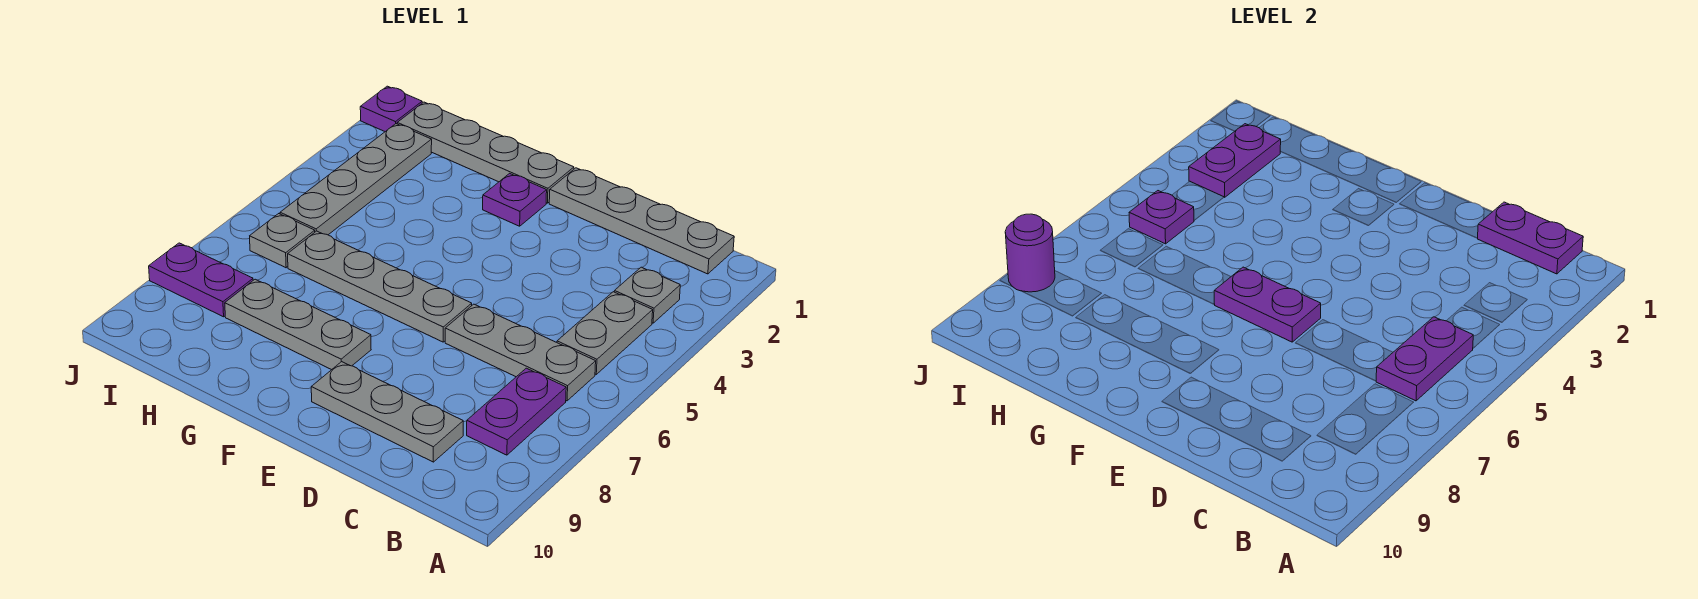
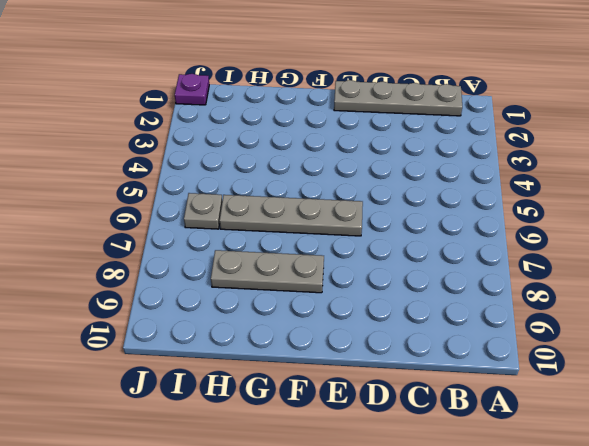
none -> grey 1x1 plate [614,267,680,323]
none -> grey 1x2 plate [557,292,653,374]
none -> grey 1x3 plate [445,304,596,401]

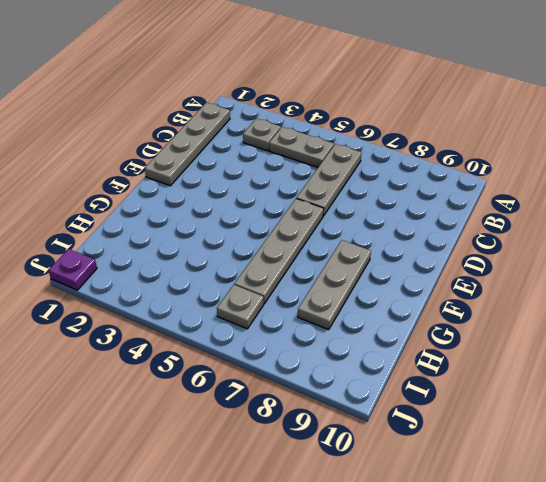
none -> purple 1x2 plate [467,368,566,455]
none -> grey 1x3 plate [311,362,463,462]
none -> grey 1x4 plate [397,102,574,203]

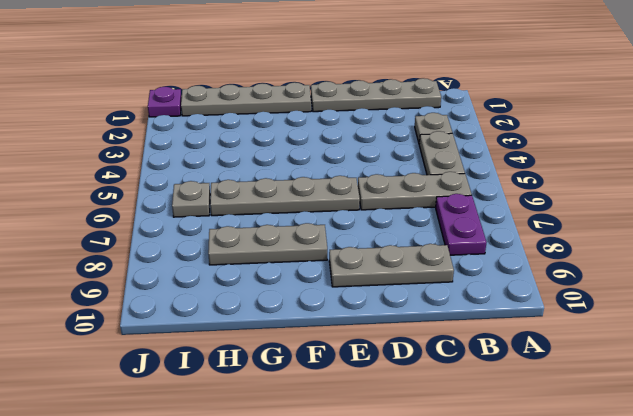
none -> purple 1x1 plate [483,173,547,226]
none -> grey 1x4 plate [280,124,432,235]
none -> purple 1x2 plate [149,243,253,317]

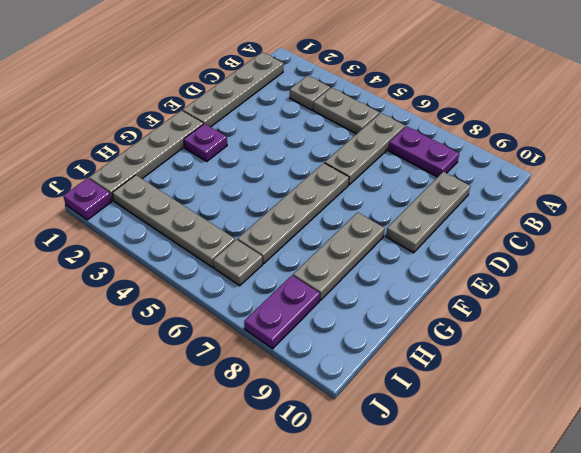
none -> purple 1x2 plate [1478,202,1583,274]
none -> purple 1x2 plate [1376,317,1473,401]
none -> purple 1x2 plate [1214,267,1321,342]

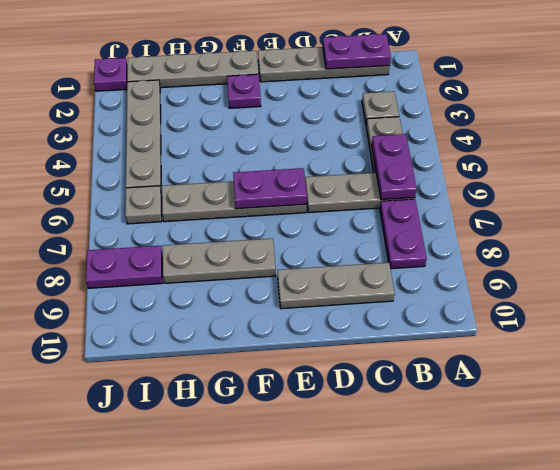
none -> purple 1x2 plate [1189,124,1281,197]
none -> purple 1x1 plate [1129,191,1194,244]
none -> purple 1x1 round brick [1005,214,1055,292]

